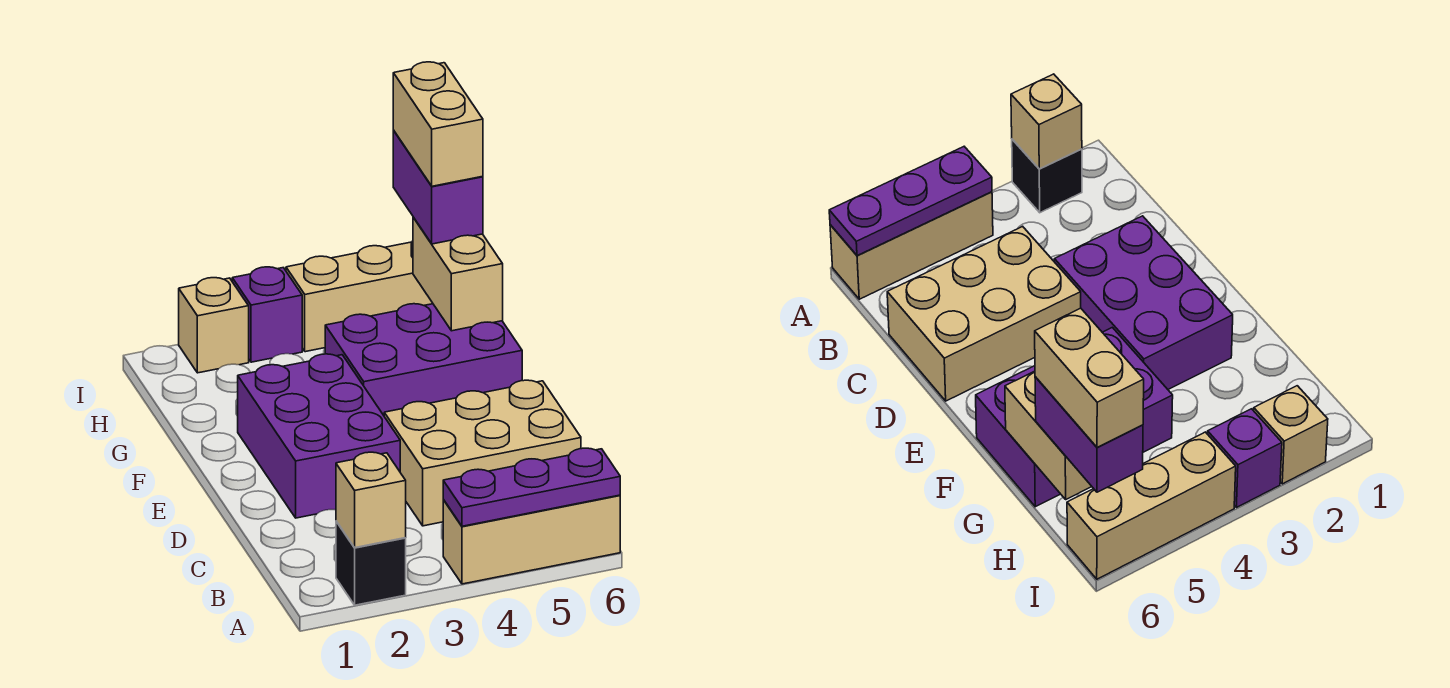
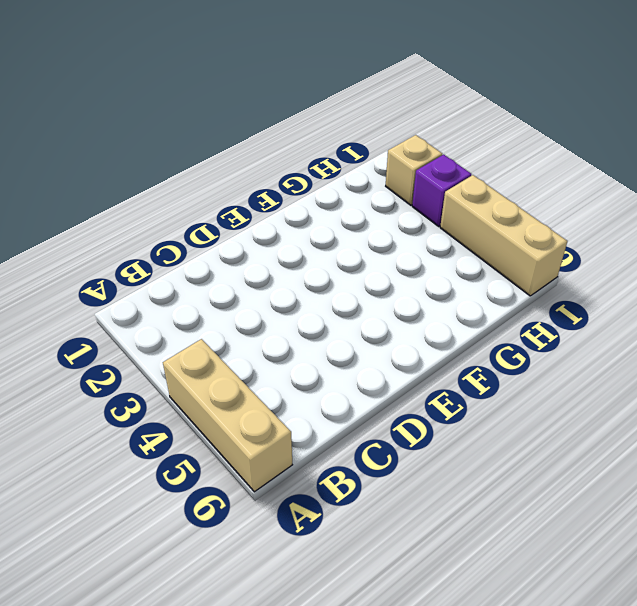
none -> black 1x1 brick [336,521,406,605]
none -> tan 2x3 brick [384,380,581,526]
none -> purple 2x3 brick [238,354,400,518]

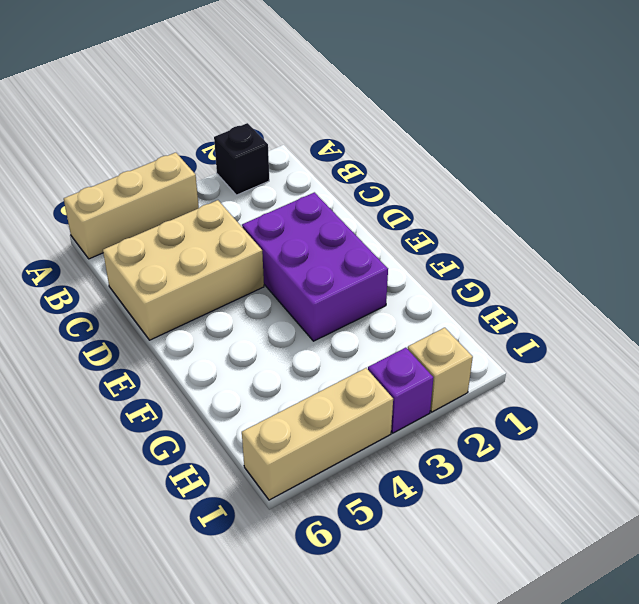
none -> purple 2x3 brick [325,304,522,415]
none -> tan 1x1 brick [336,452,406,548]
none -> purple 1x3 plate [443,448,620,526]

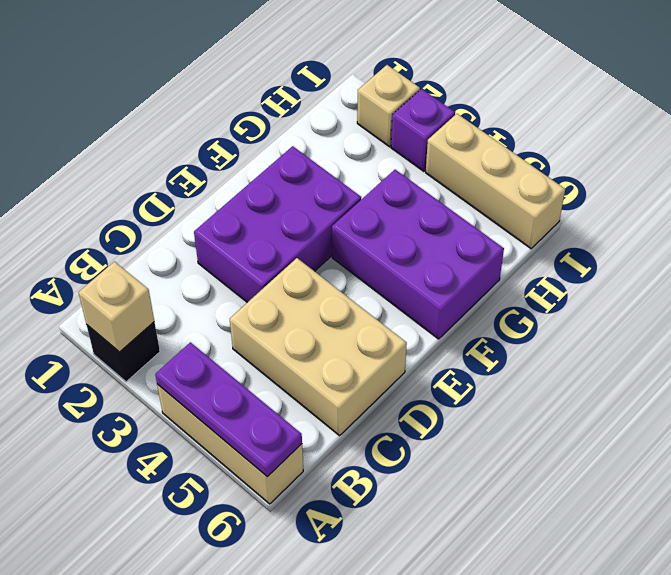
none -> tan 1x2 brick [413,217,503,331]
none -> purple 1x2 brick [393,131,483,244]
none -> tan 1x2 brick [393,62,483,186]

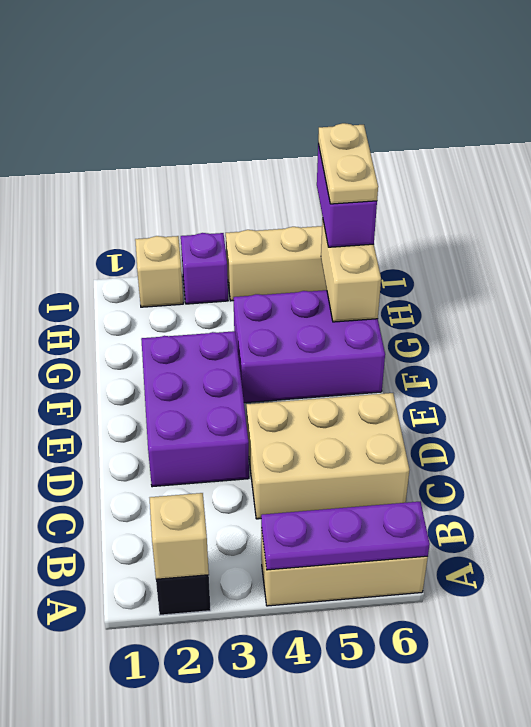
tan 1x2 plate [318,123,378,204] -> tan 1x2 brick [393,62,483,186]

